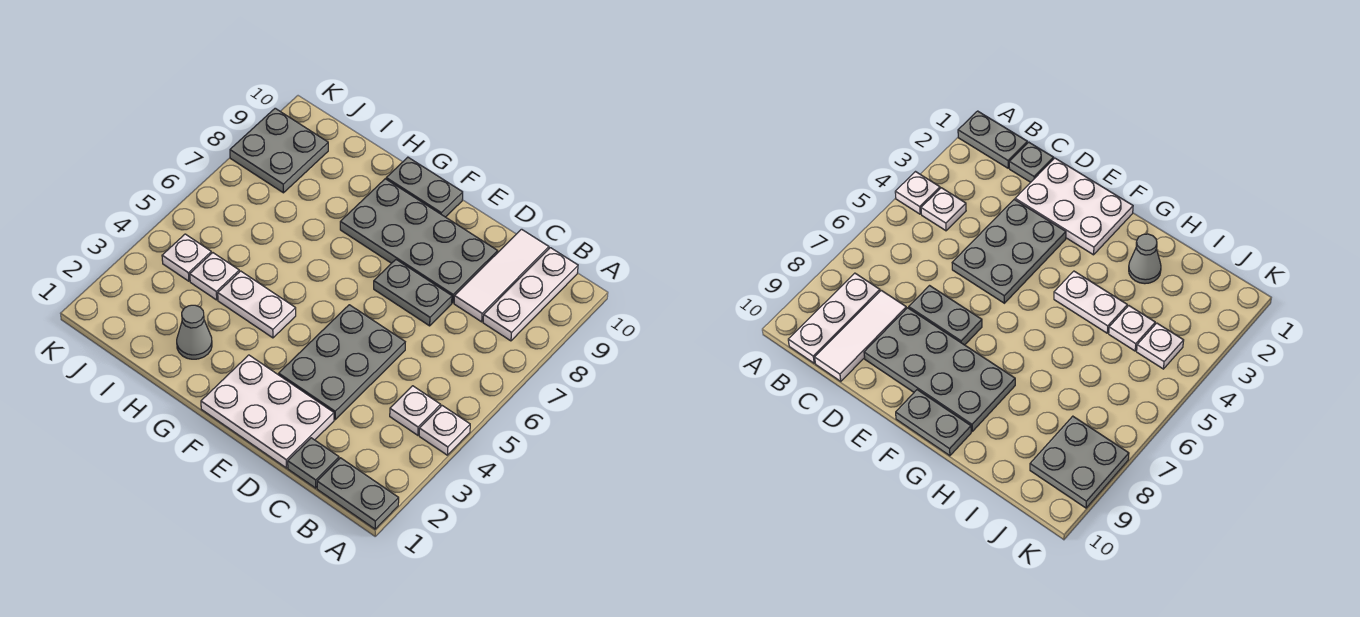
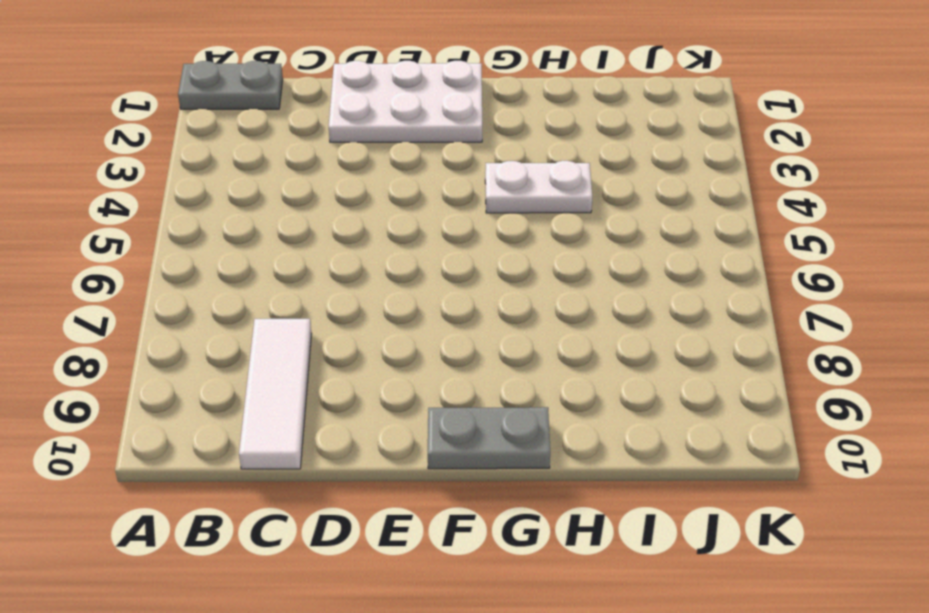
none -> white 1x1 plate [419,406,470,455]
none -> white 1x1 plate [390,386,441,435]
none -> white 1x3 plate [483,248,578,341]

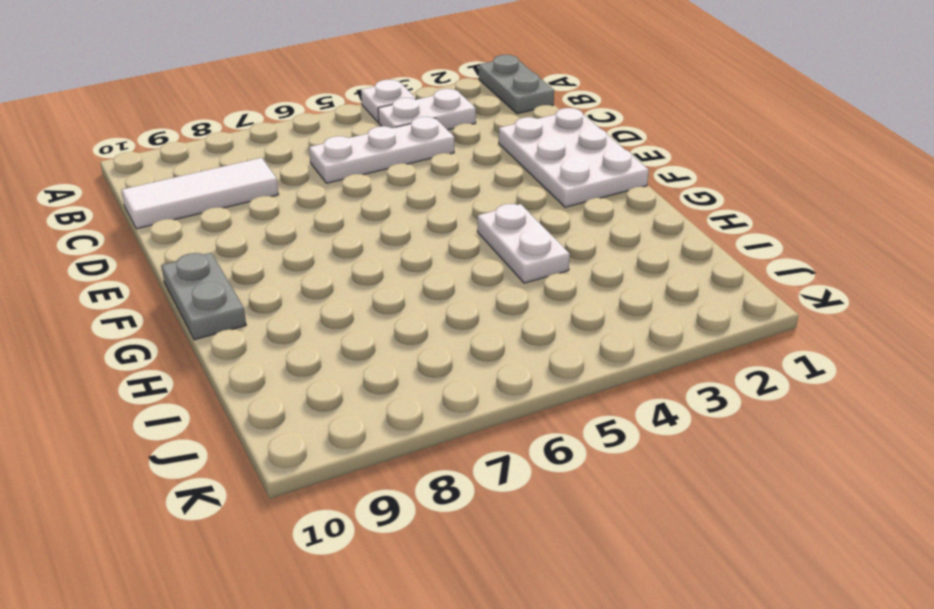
white 1x2 plate [378,89,476,130] -> white 1x1 plate [390,386,441,435]
white 1x3 plate [309,117,454,183] -> white 1x3 plate moved to [483,248,578,341]
none -> grey 1x1 plate [288,438,339,488]
none -> grey 2x3 plate [279,305,405,420]
none -> grey 1x2 plate [374,260,452,326]

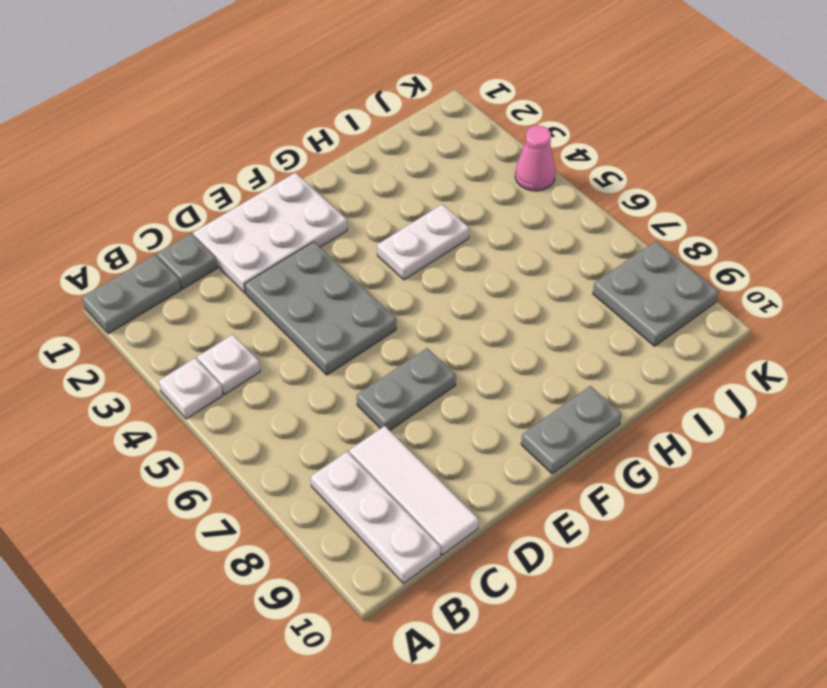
pink 1x1 cone [515,126,555,191] -> none
none -> grey 2x4 plate [340,179,498,303]
none -> grey 1x1 cone [177,305,212,359]
none -> white 1x1 plate [190,253,239,300]

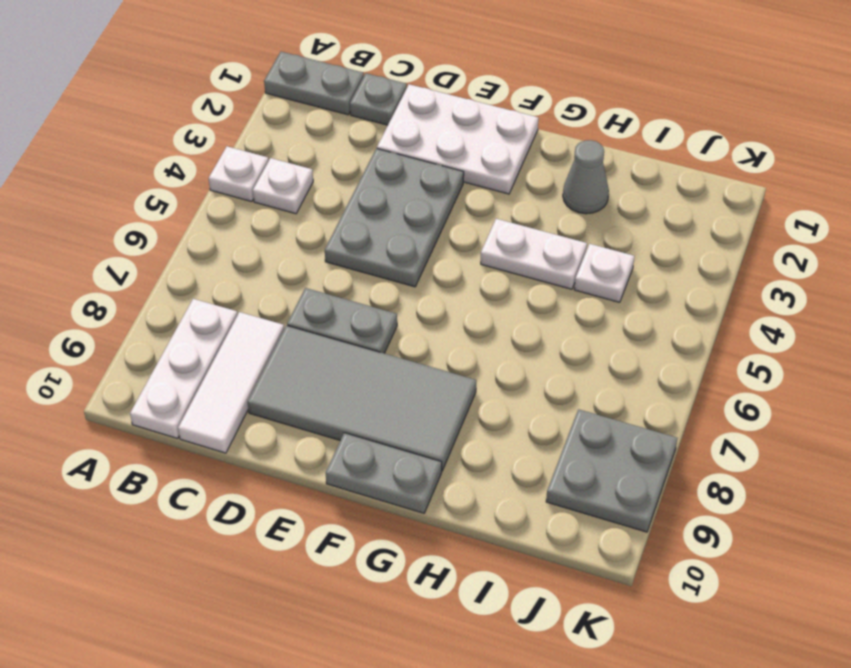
grey 2x4 tile [247,325,476,471] -> grey 2x4 plate [340,179,498,303]
none -> white 1x1 plate [162,234,211,281]

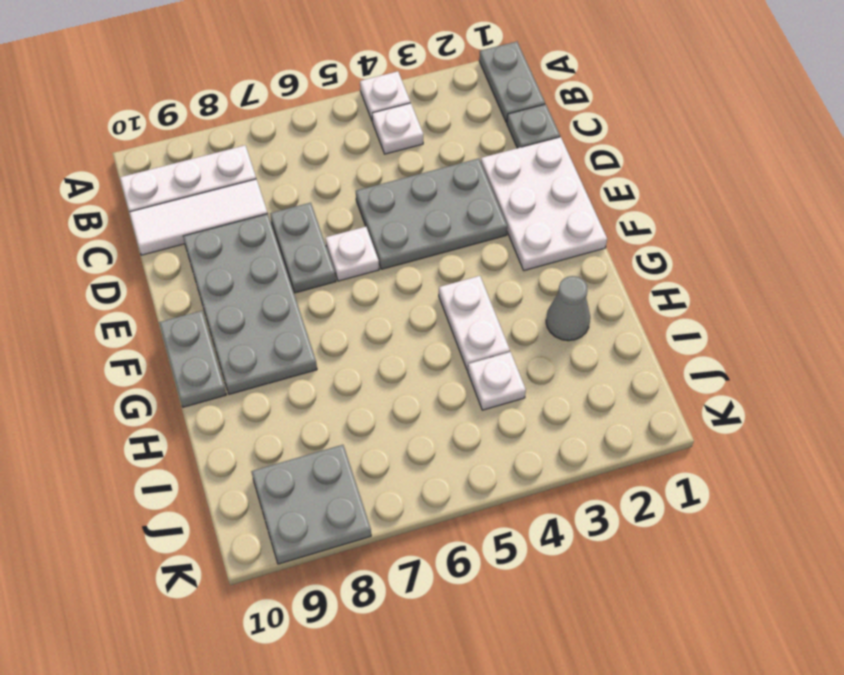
white 1x1 plate [325,227,379,281] -> white 1x1 plate moved to [162,234,211,281]

